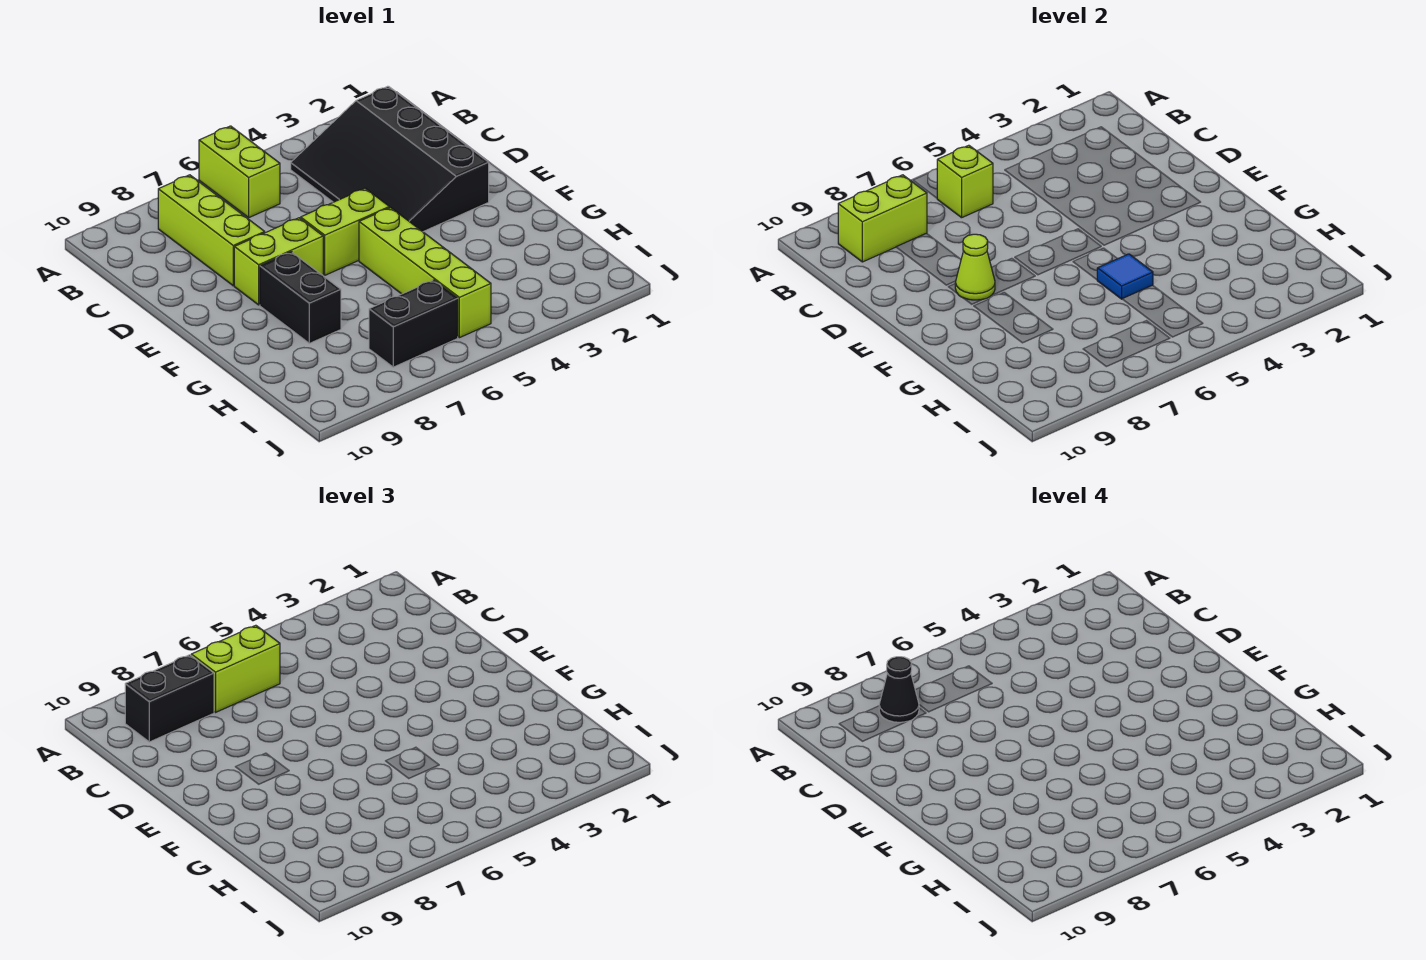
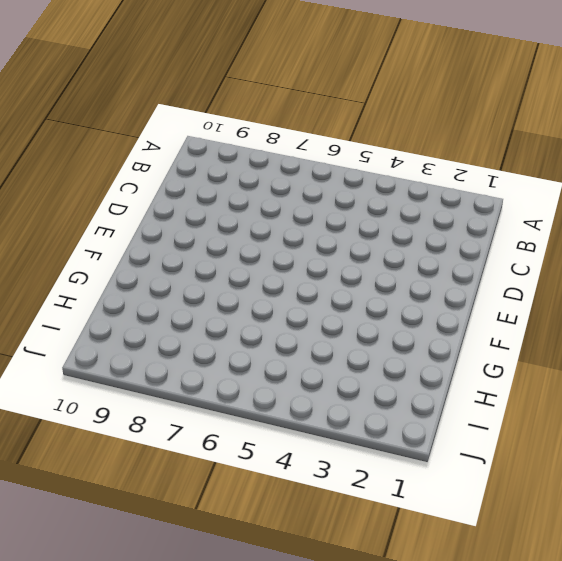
none -> lime 1x2 brick [199,126,280,218]
none -> black 3x4 slope [291,86,489,232]
none -> lime 1x3 brick [158,175,265,286]

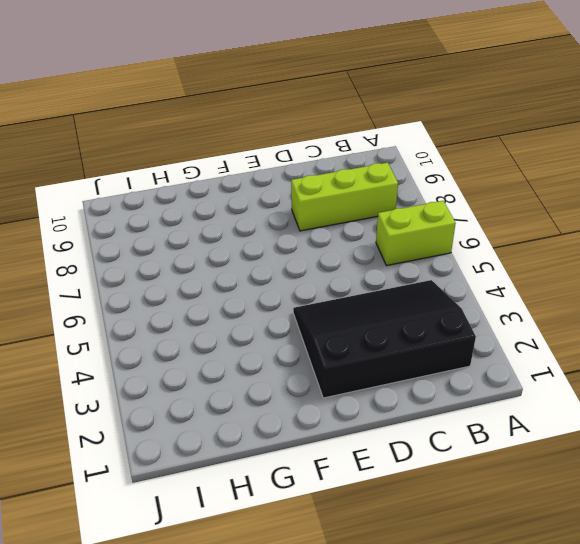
none -> lime 1x2 brick [301,188,389,275]
none -> lime 1x2 brick [234,218,323,305]
none -> lime 1x4 brick [359,208,491,338]

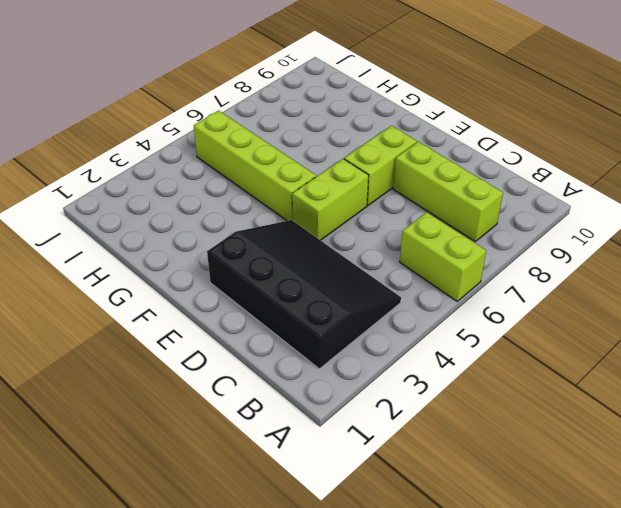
none -> black 1x2 brick [260,252,341,343]
none -> black 1x2 brick [369,280,458,367]
none -> lime 1x1 brick [937,145,993,218]

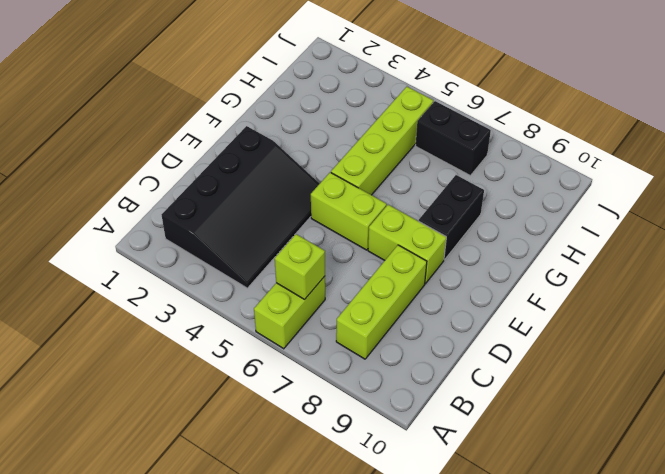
none -> lime 1x2 brick [838,175,927,262]
none -> lime 1x1 cone [955,234,995,300]
none -> blue 1x1 tile [1097,254,1153,299]

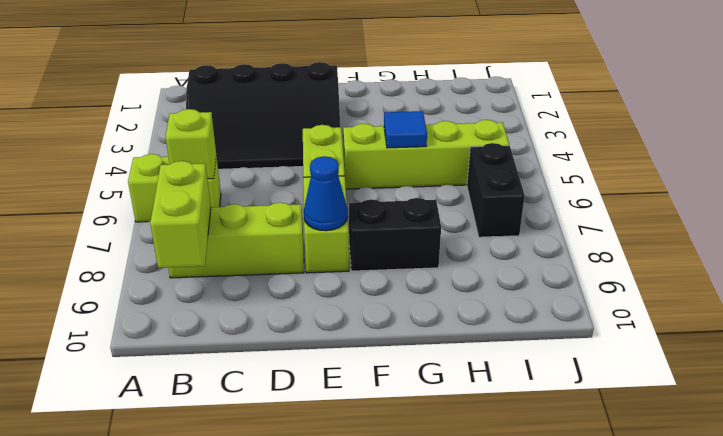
blue 1x1 cone [304,156,348,231] -> lime 1x1 cone [955,234,995,300]
none -> lime 1x2 brick [191,625,280,712]
none -> black 1x2 brick [125,655,214,742]
none -> black 1x1 cone [879,657,919,722]

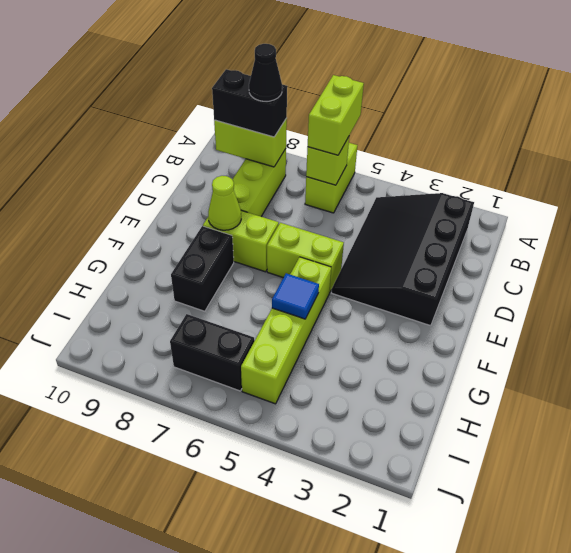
lime 1x2 brick [308,75,364,155] -> lime 1x2 brick turned to [191,625,280,712]

